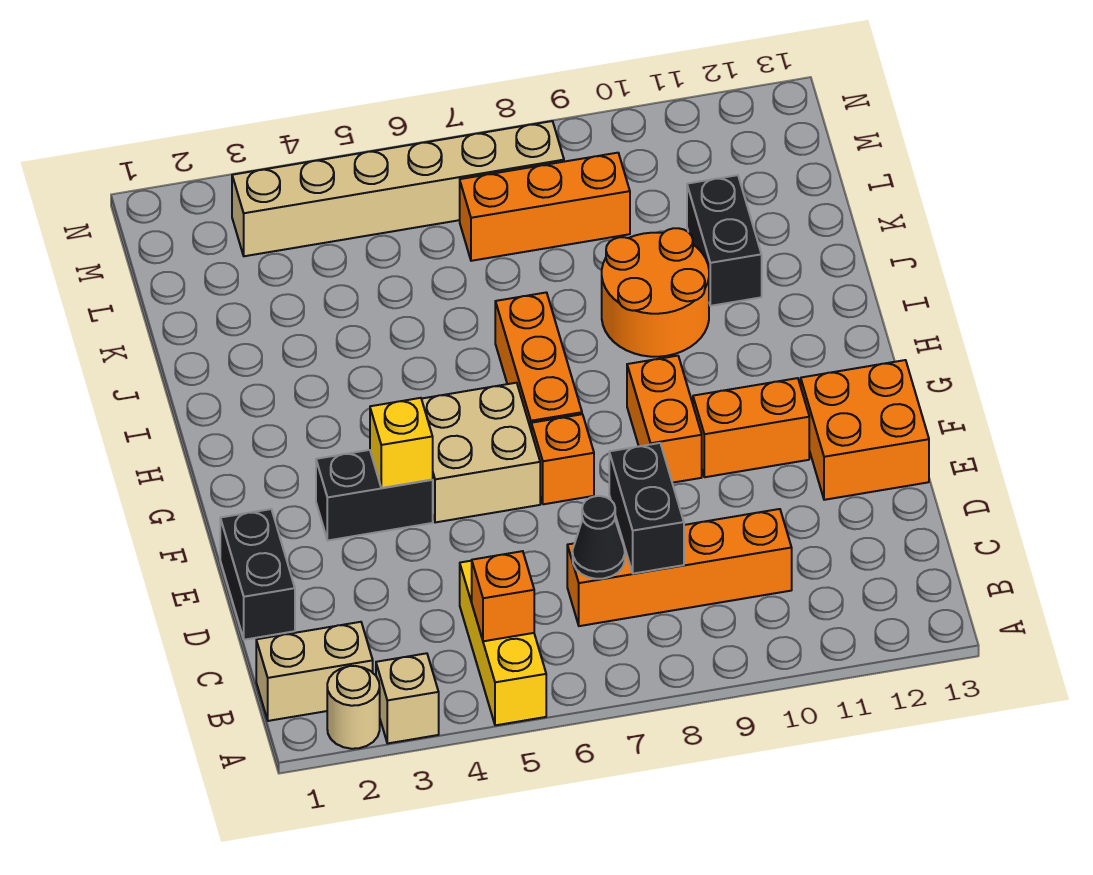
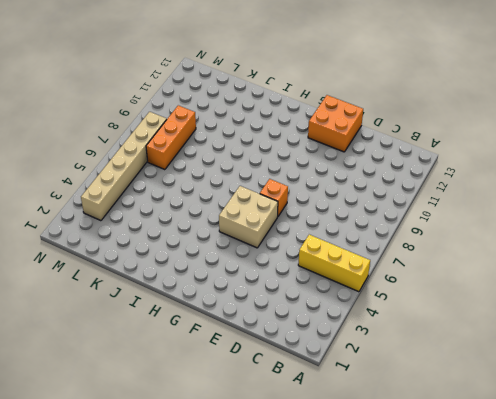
none -> tan 1x1 round brick [327,666,380,749]
none -> tan 1x1 brick [376,653,439,743]
none -> tan 1x2 brick [256,622,373,721]

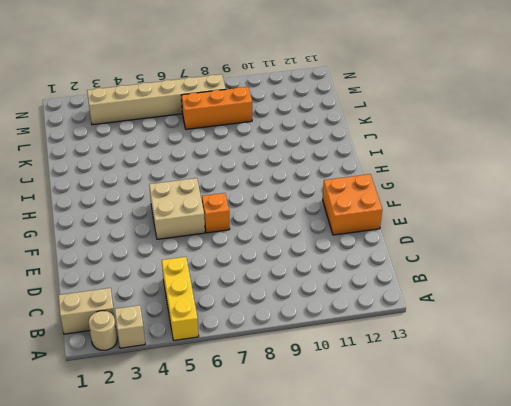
none -> orange 1x4 brick [567,509,792,626]
none -> black 1x2 brick [220,509,295,640]
none -> black 1x2 brick [316,450,433,540]

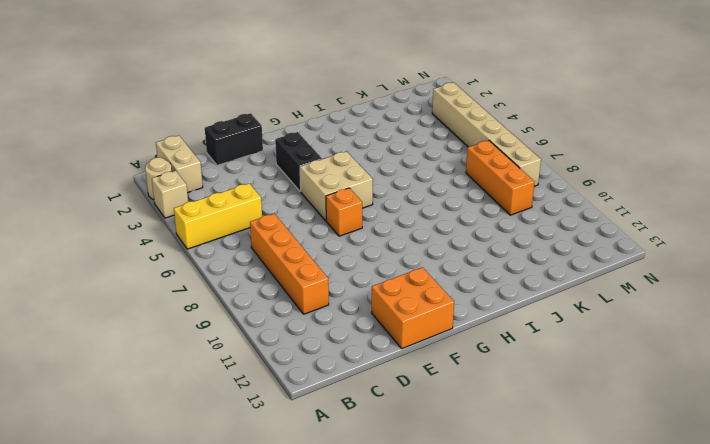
none -> orange 1x2 brick [627,356,702,483]
none -> orange 1x2 brick [693,378,809,477]
none -> orange 1x3 brick [495,292,582,429]

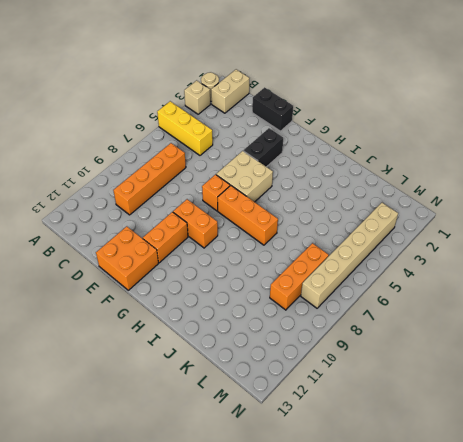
none -> orange 2x2 round brick [602,228,709,357]
none -> black 1x2 brick [687,175,762,306]
none -> orange 1x1 brick [472,551,534,641]

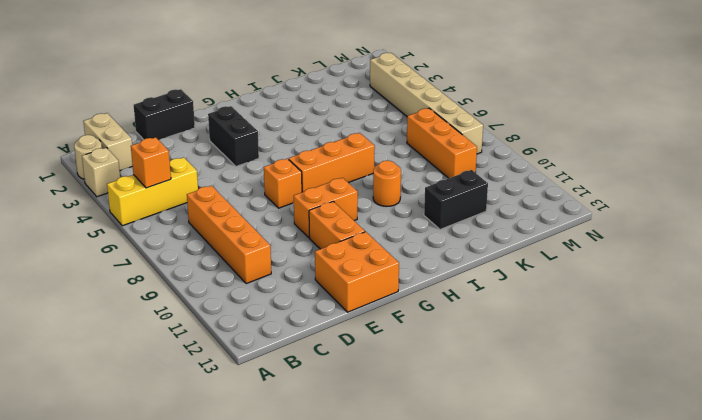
orange 1x1 round brick [373,161,401,207] -> orange 2x2 round brick [602,228,709,357]
none -> tan 2x2 brick [422,383,540,522]
none -> black 1x1 cone [573,496,625,579]
none -> black 1x2 brick [609,443,684,574]

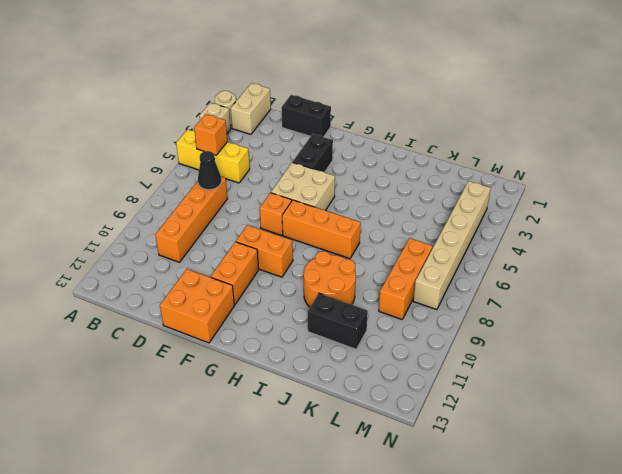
none -> black 1x2 brick [609,443,684,574]
none -> yellow 1x1 brick [370,398,433,488]

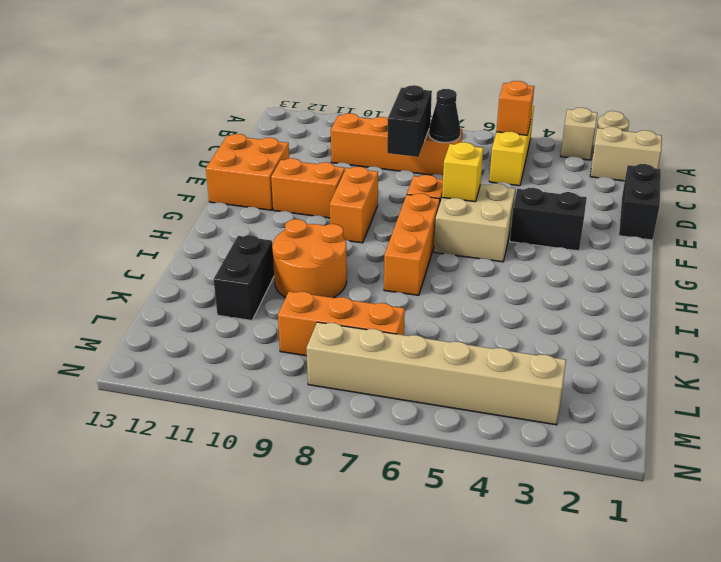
yellow 1x1 brick [442,142,483,202] -> yellow 1x1 brick moved to [370,398,433,488]

